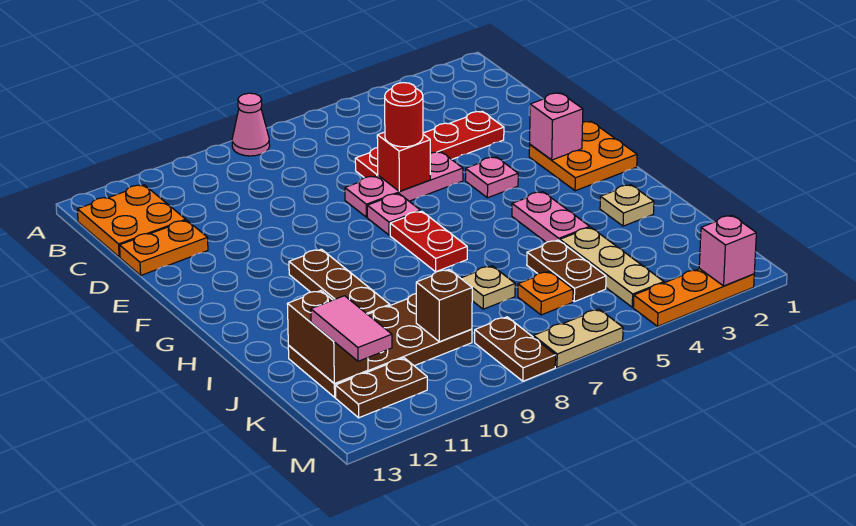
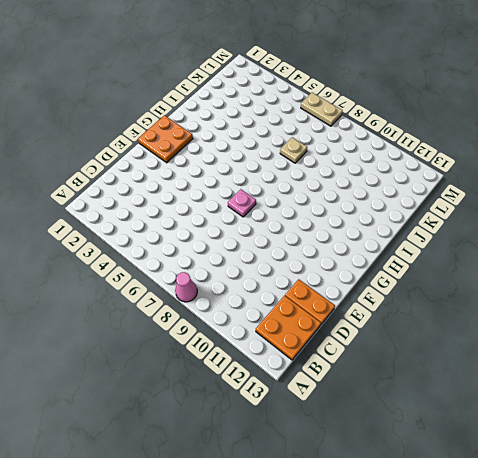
none -> red 1x4 plate [355,111,504,178]
none -> pink 1x3 plate [345,152,463,217]
none -> pink 1x1 plate [465,157,518,198]

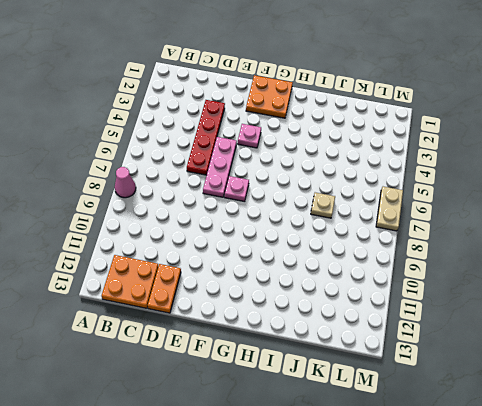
none -> red 1x2 plate [390,211,467,272]
none -> brown 1x3 plate [289,249,390,314]
none -> pink 1x2 plate [512,192,590,242]

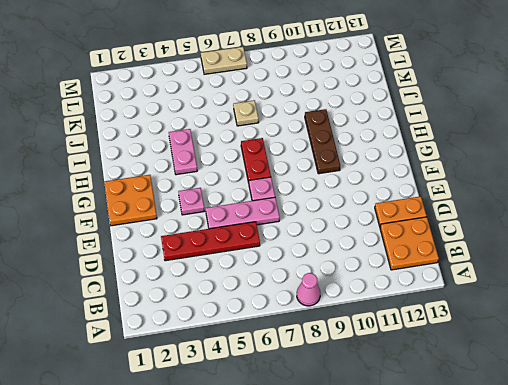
none -> tan 1x1 plate [600,185,654,226]
none -> tan 1x3 plate [560,227,664,307]
none -> brown 1x2 plate [527,240,606,302]

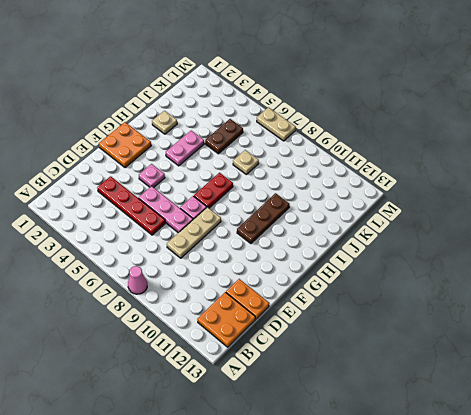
tan 1x3 plate [167,207,221,258] -> tan 1x3 plate moved to [560,227,664,307]
none -> brown 2x4 plate [288,294,472,397]
none -> orange 1x1 plate [518,271,573,315]
none -> brown 1x2 plate [475,317,556,381]

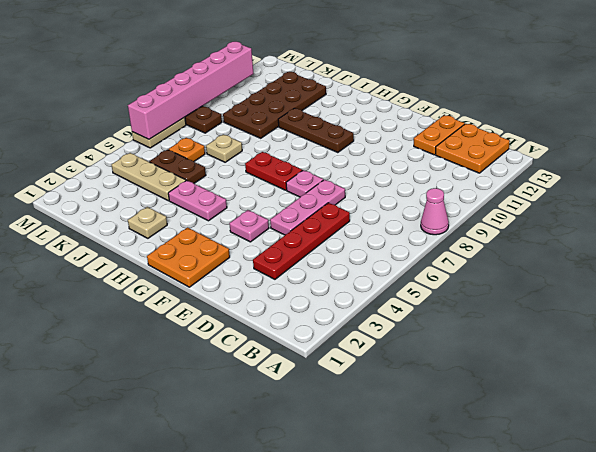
pink 1x6 brick [128,42,254,139] -> none
none -> brown 1x2 plate [336,358,427,418]
none -> orange 1x3 plate [633,269,754,326]
none -> red 1x1 brick [377,132,430,191]

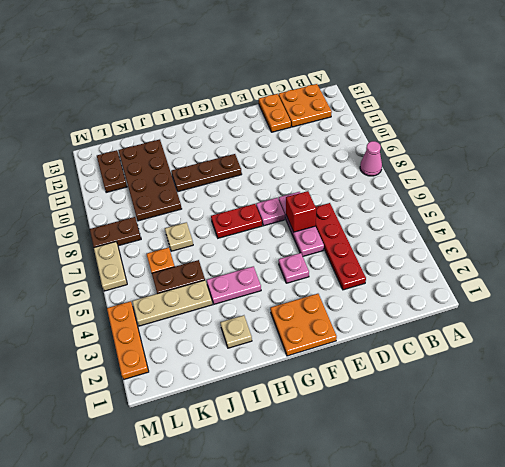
none -> pink 1x1 brick [530,93,583,160]
none -> brown 1x2 brick [287,291,368,383]
none -> brown 1x1 brick [416,270,472,342]

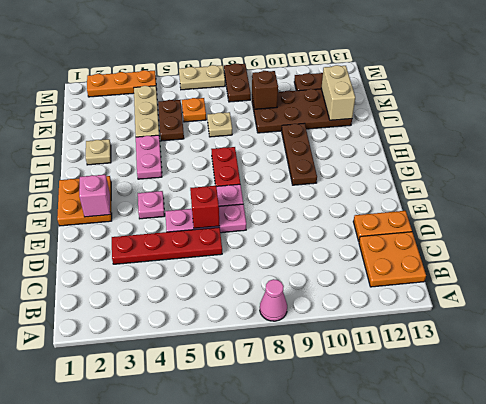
tan 1x2 brick [321,65,355,120] -> brown 1x2 brick [287,291,368,383]
none -> pink 1x1 brick [699,215,756,286]
none -> red 1x1 round brick [385,83,423,147]
none -> pink 1x2 tile [311,296,392,361]

